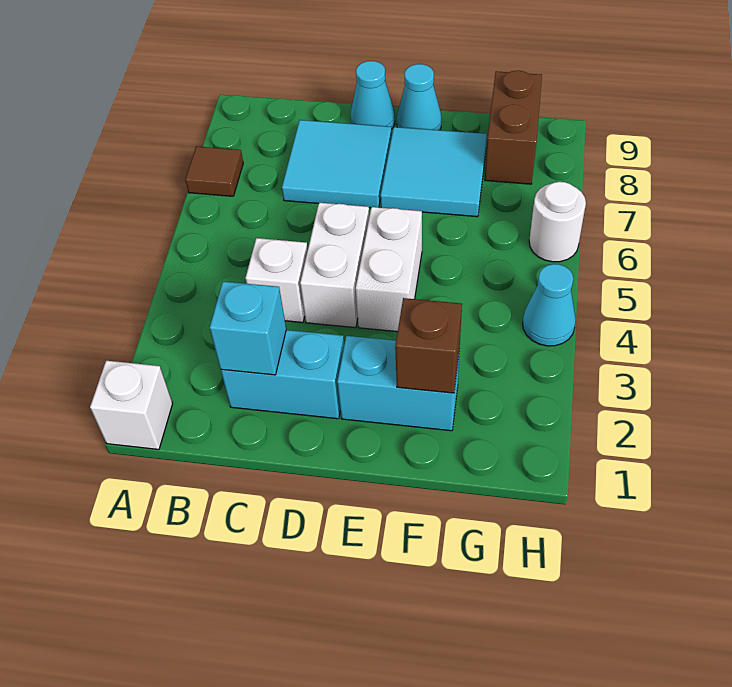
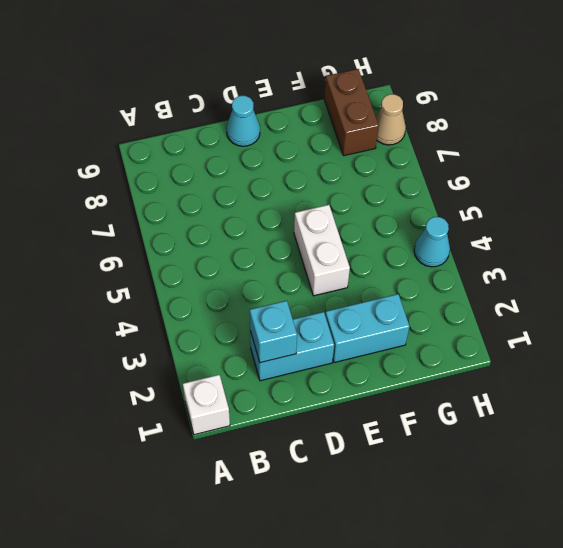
tan 1x1 cone [376,94,406,145] -> none
none -> brown 1x1 tile [185,146,243,196]
none -> white 1x1 brick [245,238,308,323]
none -> cyan 2x2 tile [282,120,392,208]

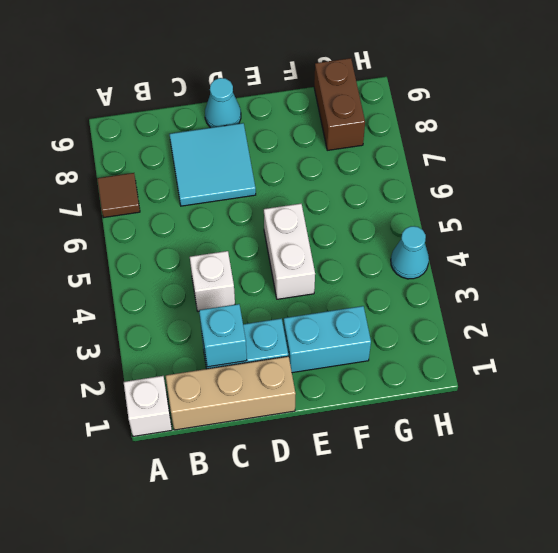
tan 1x3 brick [166,356,296,430] -> none
none -> white 1x2 brick [300,203,369,328]
none -> cyan 2x2 tile [380,127,487,217]
none -> cyan 1x1 cone [397,64,442,130]

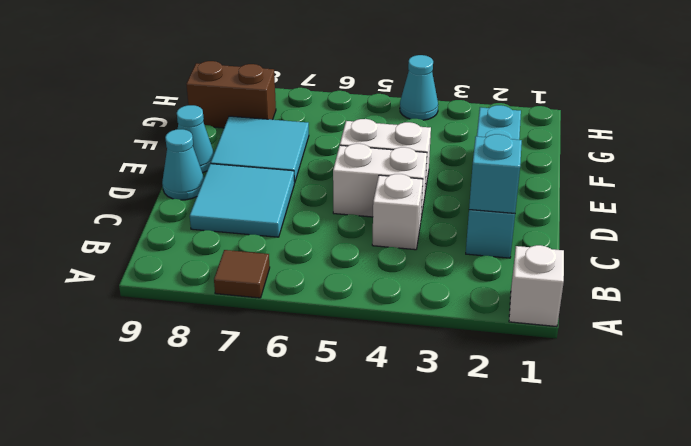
none -> white 1x1 round brick [529,182,586,262]
none -> brown 1x1 brick [395,298,462,393]

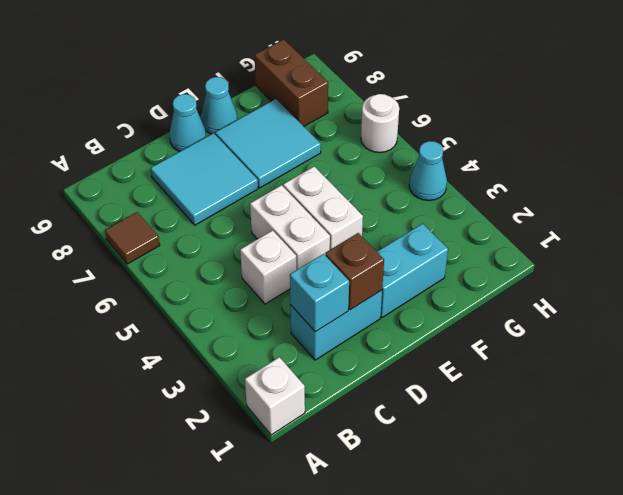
brown 1x1 brick [325,233,384,310] -> brown 1x1 brick moved to [395,298,462,393]

